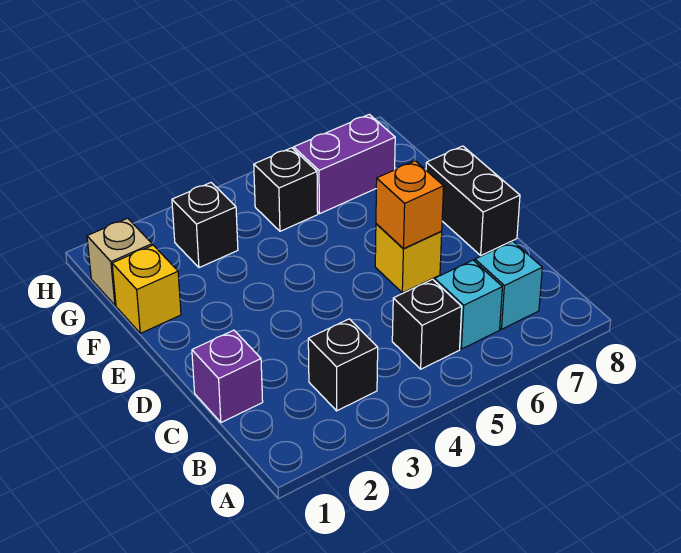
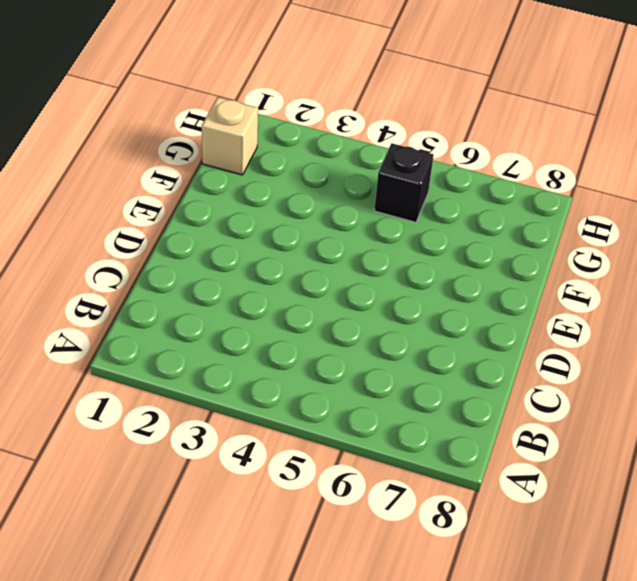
none -> black 1x1 brick [308,319,378,411]
none -> black 1x1 brick [392,279,462,369]
none -> cyan 1x1 brick [435,260,502,349]

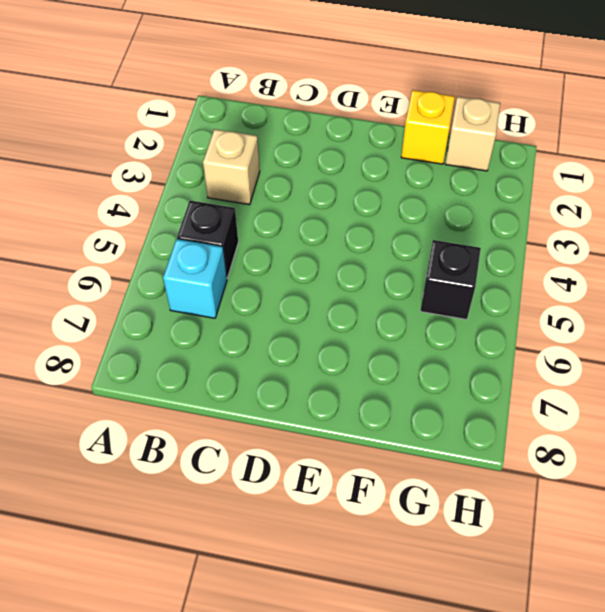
tan 1x1 brick [203,129,260,205] -> black 1x1 brick [308,319,378,411]
none -> cyan 1x1 brick [475,241,542,329]
none -> purple 1x1 brick [192,330,263,422]
none -> yellow 1x1 brick [375,224,442,293]

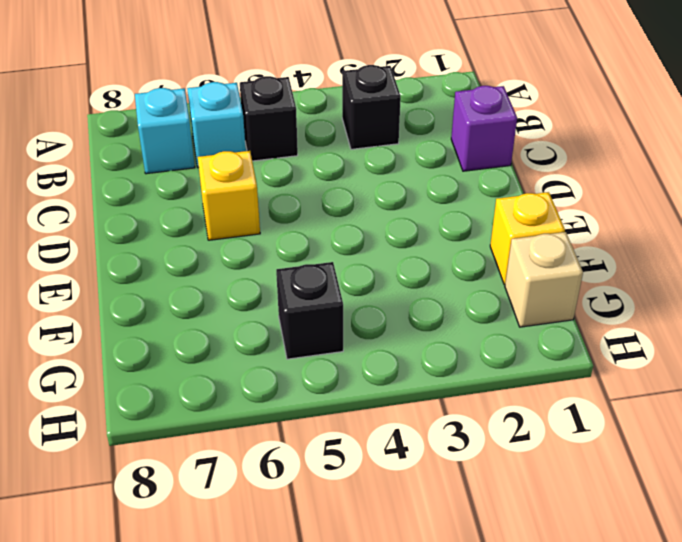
none -> black 1x2 brick [426,146,520,255]
none -> black 1x1 brick [172,183,238,268]
none -> purple 1x2 brick [294,114,395,214]

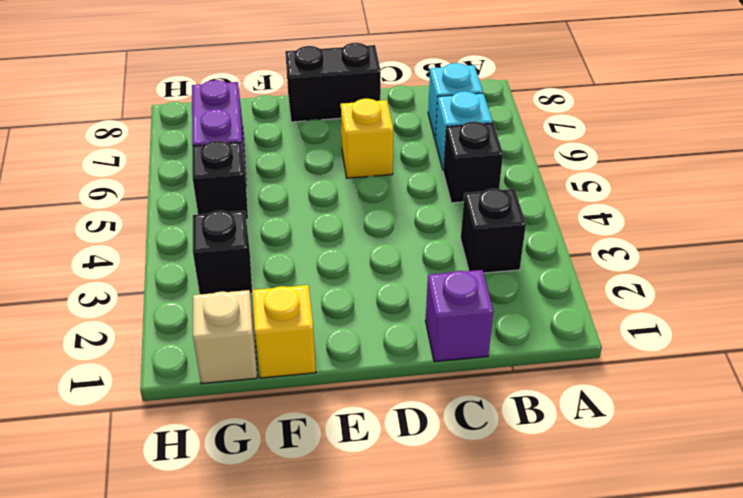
none -> orange 1x1 brick [376,161,444,249]

